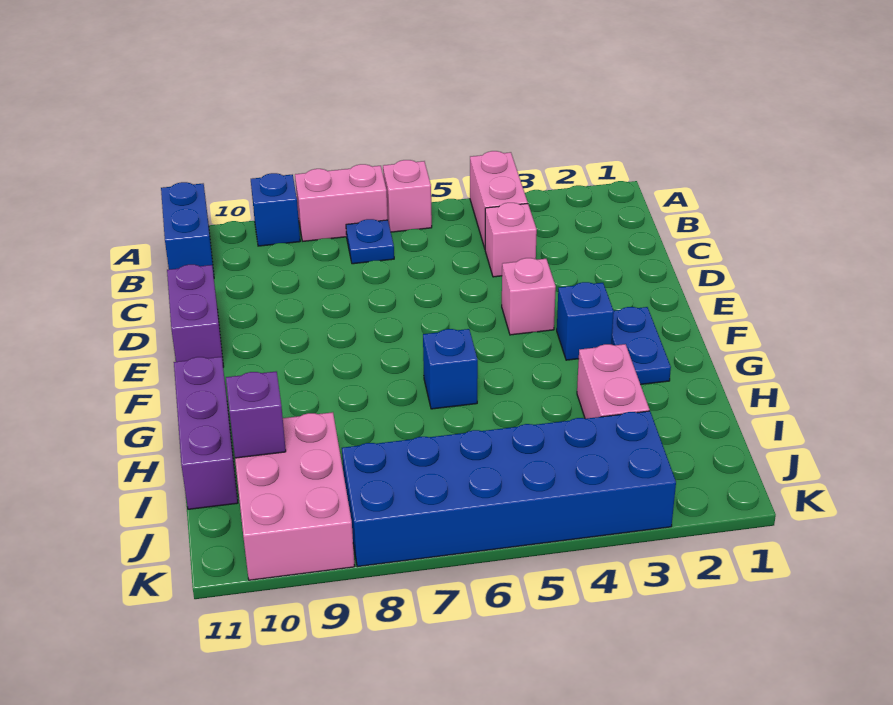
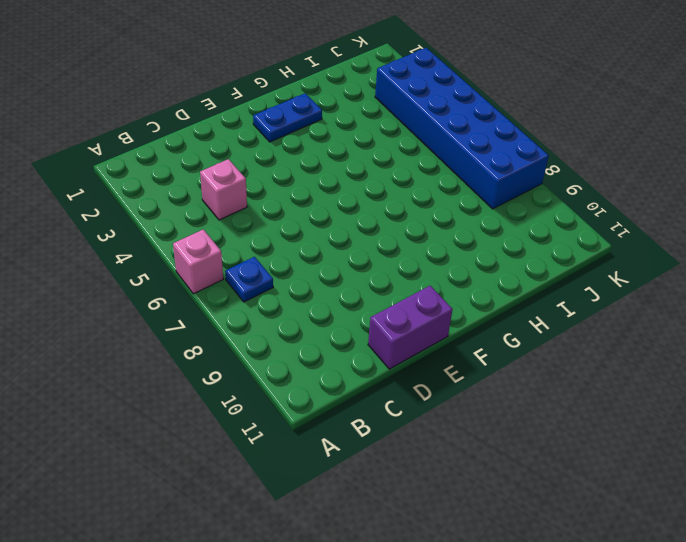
none -> pink 1x2 brick [470,151,528,248]
none -> pink 1x2 brick [295,164,388,241]
none -> blue 1x1 brick [251,173,300,246]

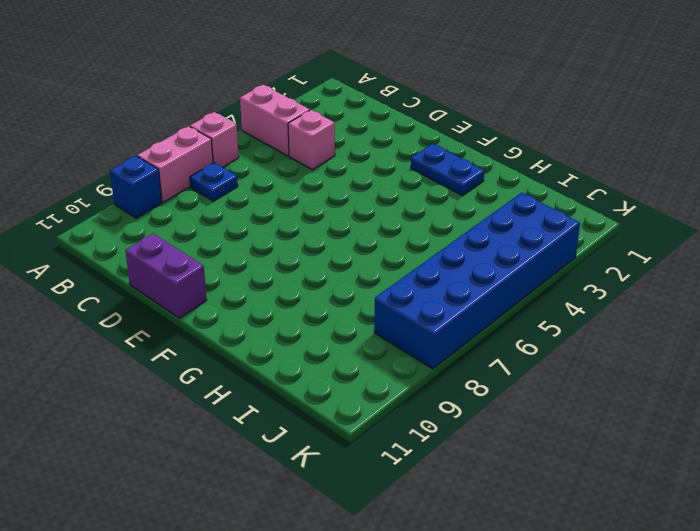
none -> blue 1x2 brick [161,182,214,276]
none -> pink 1x1 brick [502,258,556,335]
none -> blue 1x1 brick [557,282,614,360]

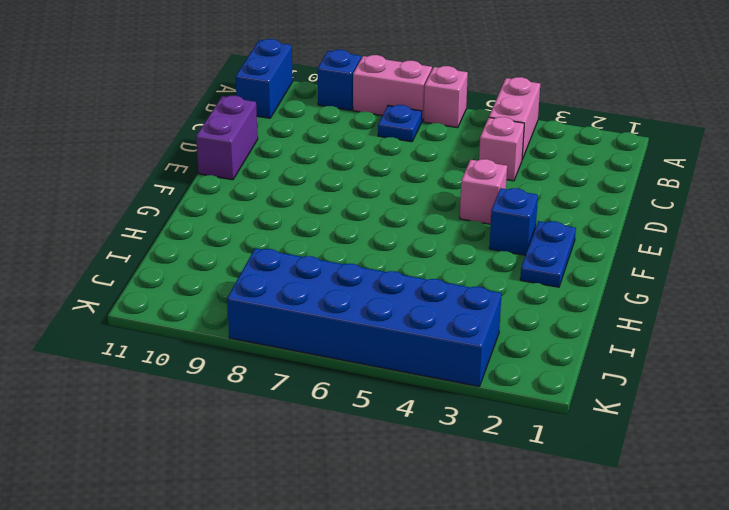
none -> blue 1x1 brick [423,329,478,409]
none -> purple 1x3 brick [174,357,238,509]
none -> pink 1x2 brick [577,344,650,419]

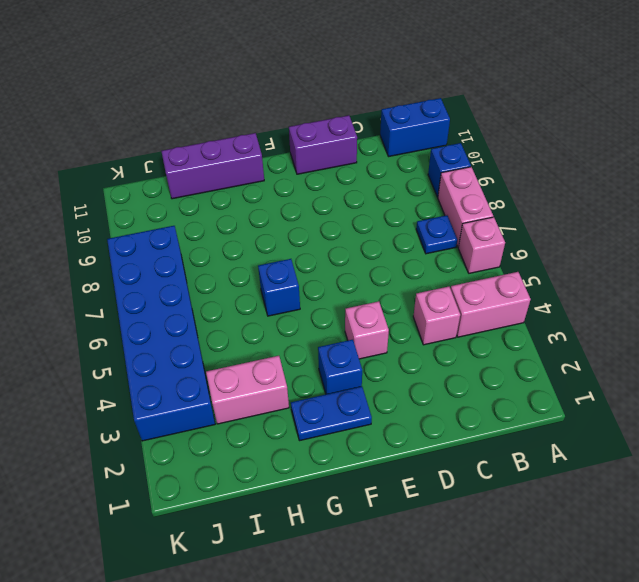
none -> pink 2x3 brick [235,412,355,580]
none -> purple 1x1 brick [226,372,286,458]

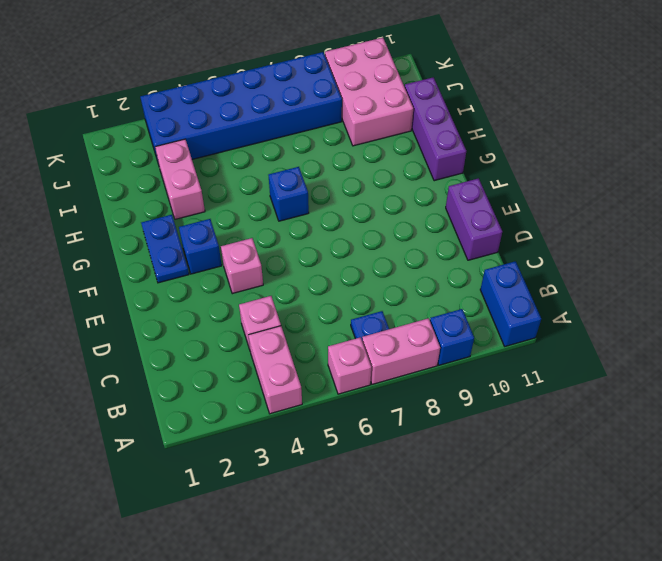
none -> purple 1x1 brick [226,372,286,458]

